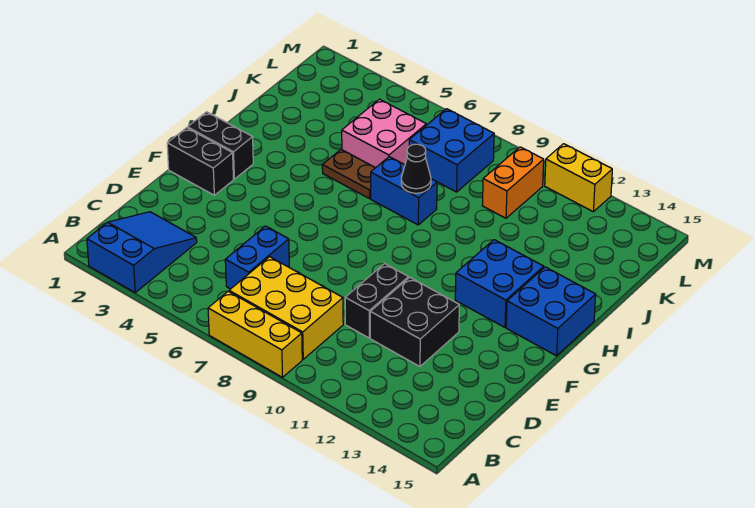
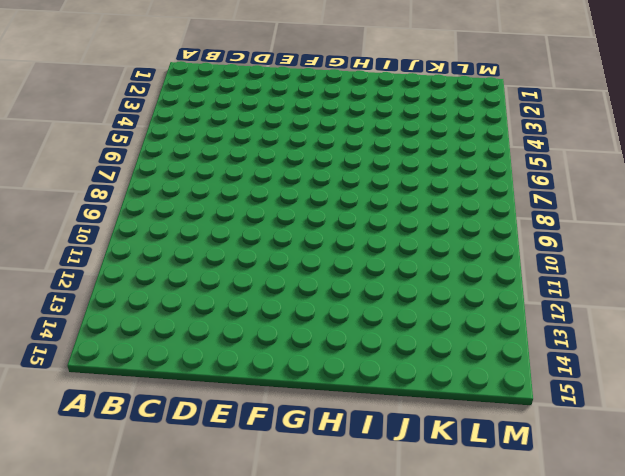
none -> blue 2x3 slope [87,212,197,293]
none -> yellow 1x3 brick [208,291,302,377]
none -> yellow 2x3 brick [229,257,343,359]

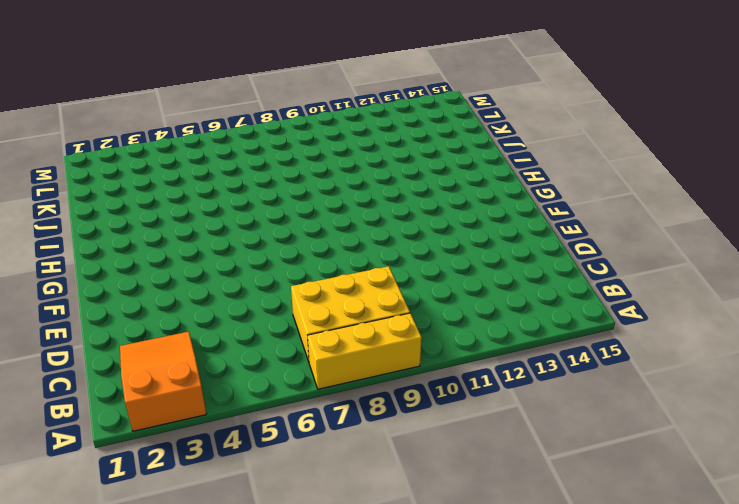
orange 2x3 slope [120,332,207,431] -> blue 2x3 slope [87,212,197,293]
none -> blue 1x2 brick [225,226,289,289]
none -> black 1x2 brick [345,264,409,338]
none -> black 2x2 brick [370,277,459,366]

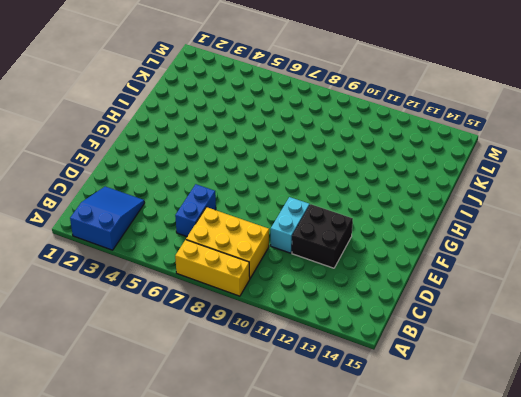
cyan 1x2 brick [271,197,310,253] -> black 1x2 brick [345,264,409,338]
none -> black 1x2 brick [167,128,234,195]
none -> black 1x2 brick [188,112,253,179]
none -> blue 2x2 brick [455,240,544,327]

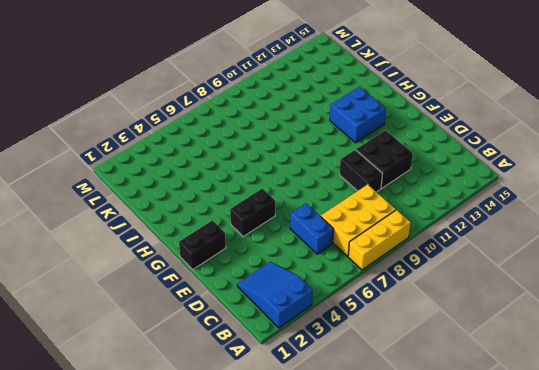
black 1x2 brick [230,188,275,236] -> black 1x2 brick moved to [188,112,253,179]
none -> blue 2x2 brick [506,267,596,356]
none -> brown 1x2 plate [322,150,375,199]
none -> blue 1x2 brick [371,157,437,225]

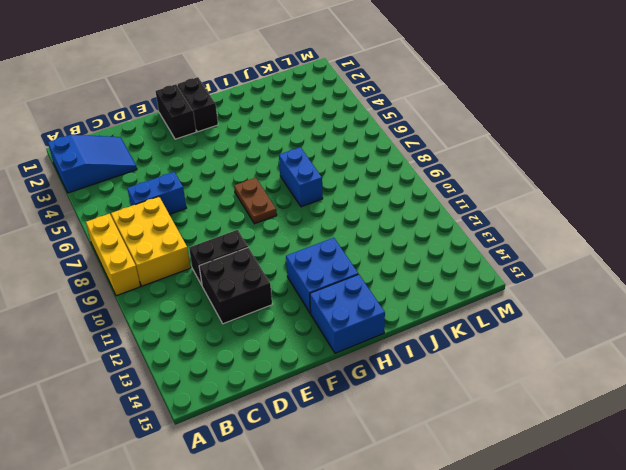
brown 1x2 plate [234,178,277,224] -> brown 1x2 plate moved to [322,150,375,199]
none -> pink 2x2 brick [342,99,426,168]
none -> blue 2x2 brick [409,109,494,192]
none -> orange 1x2 brick [482,147,544,218]

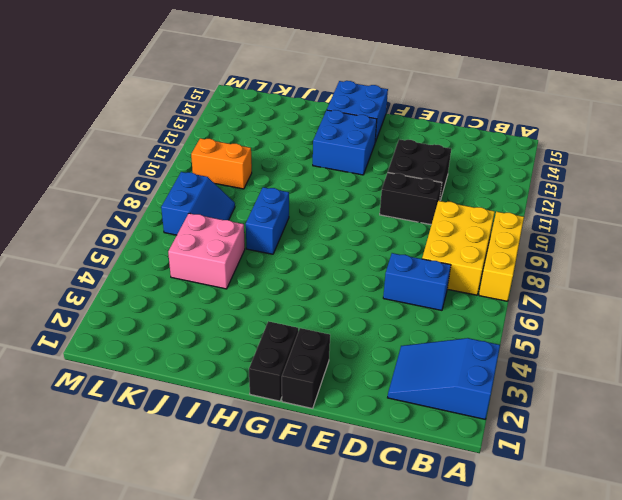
blue 2x2 slope [161,172,235,235] -> blue 2x2 brick [409,109,494,192]
none -> brown 1x2 plate [322,150,375,199]
none -> yellow 1x2 brick [545,144,612,212]
none -> black 1x1 cone [401,144,431,193]

